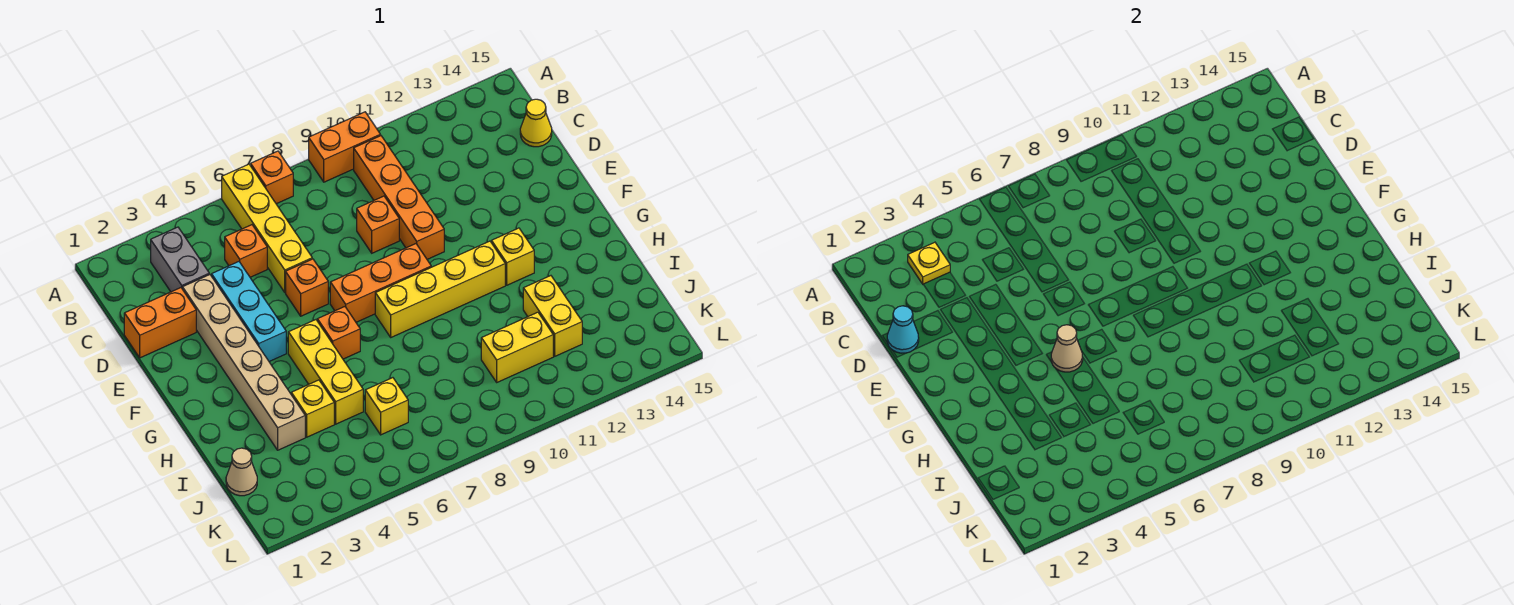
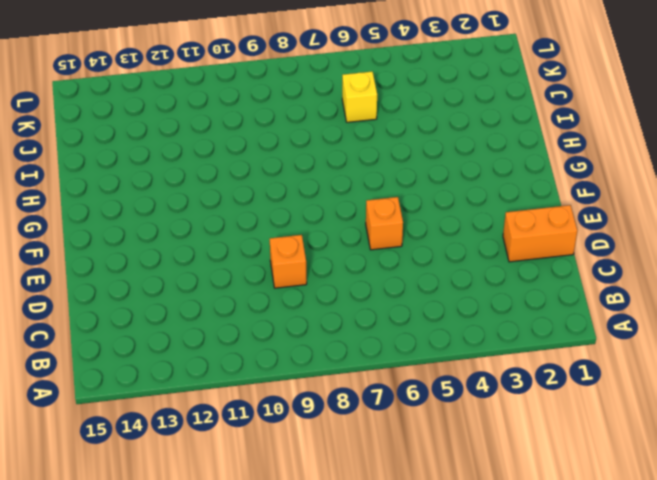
none -> yellow 1x4 brick [222,164,312,292]
none -> orange 1x1 brick [251,151,293,204]
none -> orange 1x2 brick [309,112,380,182]

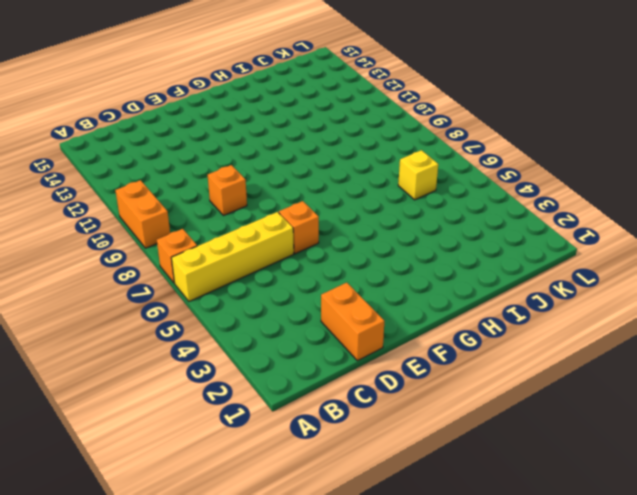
none -> grey 1x2 brick [151,227,209,292]
none -> orange 1x4 brick [354,136,444,259]
none -> orange 1x1 brick [225,225,267,277]

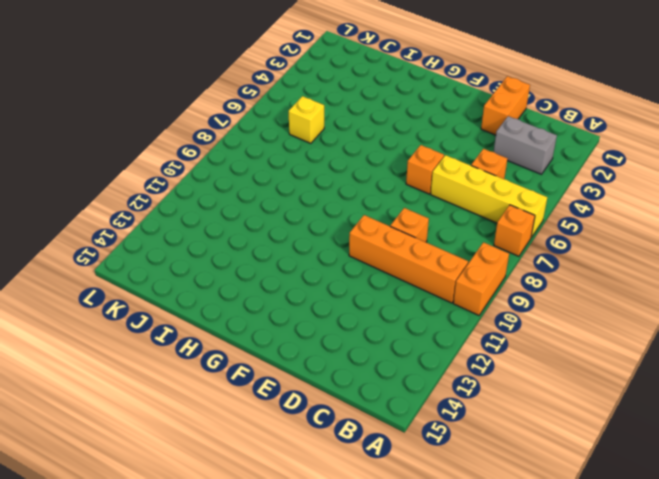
none -> yellow 1x1 cone [520,99,552,147]
none -> tan 1x6 brick [183,274,305,450]
none -> cyan 1x3 brick [212,262,286,361]

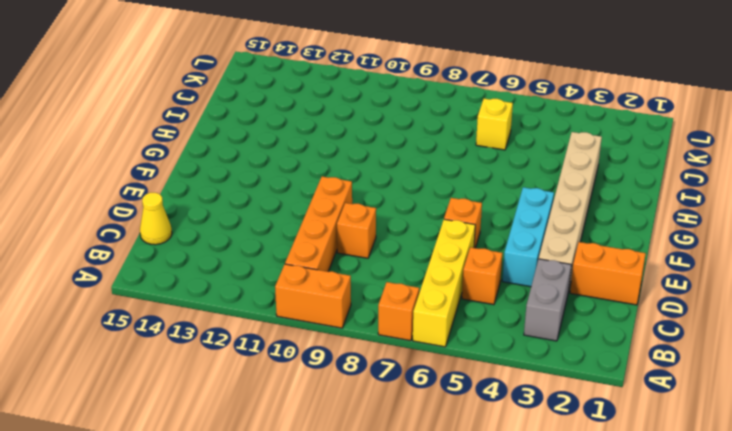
none -> orange 1x3 brick [330,244,431,322]
none -> yellow 1x3 brick [288,320,363,424]
none -> orange 1x1 brick [317,307,360,359]

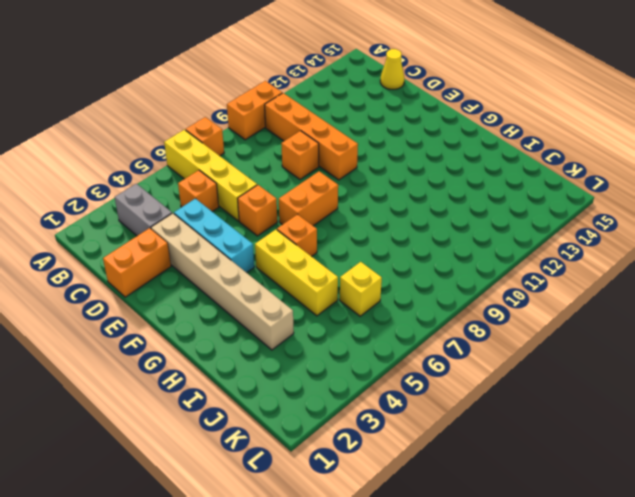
orange 1x2 brick [279,171,338,226] -> orange 1x3 brick [330,244,431,322]
none -> yellow 1x4 brick [375,241,505,337]
none -> yellow 1x1 brick [492,228,534,285]
none -> yellow 1x1 brick [291,380,334,437]

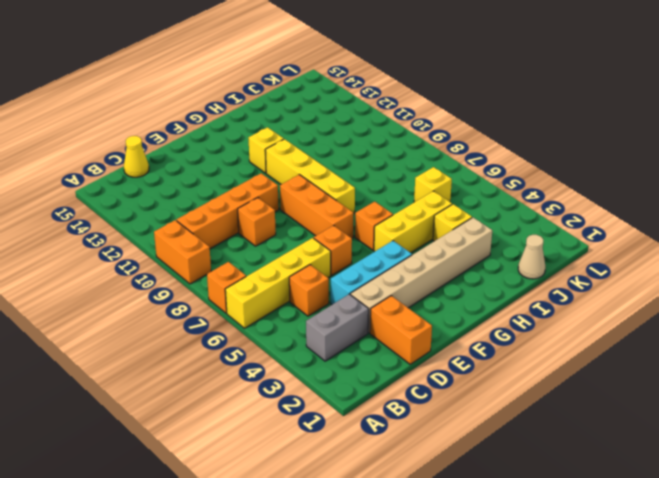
none -> yellow 1x2 brick [523,276,582,356]
none -> yellow 1x2 brick [481,312,553,382]
none -> yellow 1x1 plate [908,242,950,284]

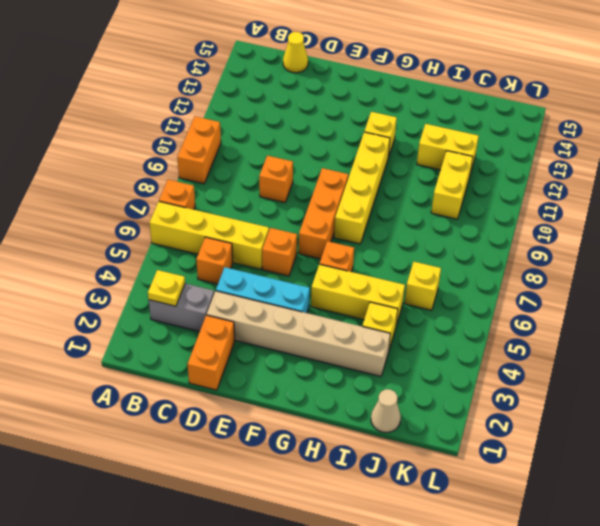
none -> orange 1x4 brick [354,136,444,259]
none -> cyan 1x1 cone [887,306,919,353]
none -> tan 1x1 cone [1051,325,1083,372]

